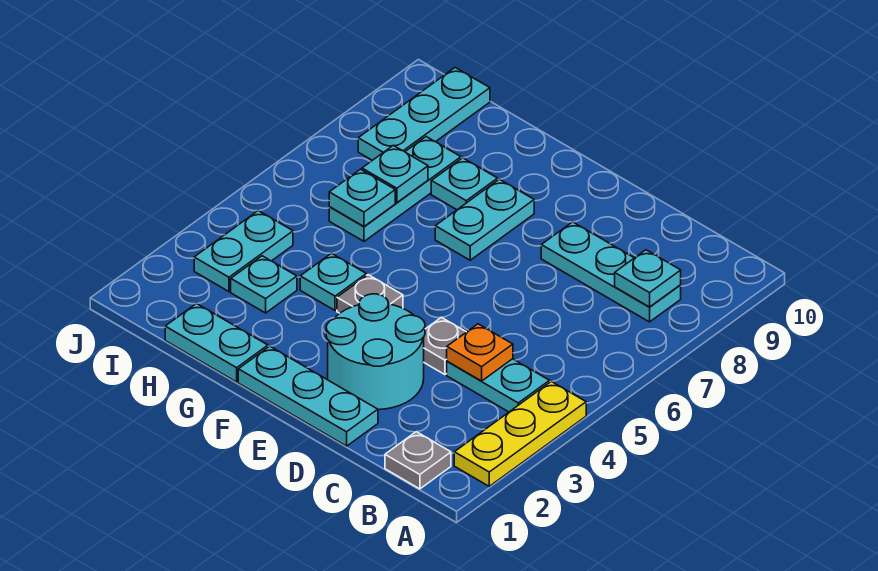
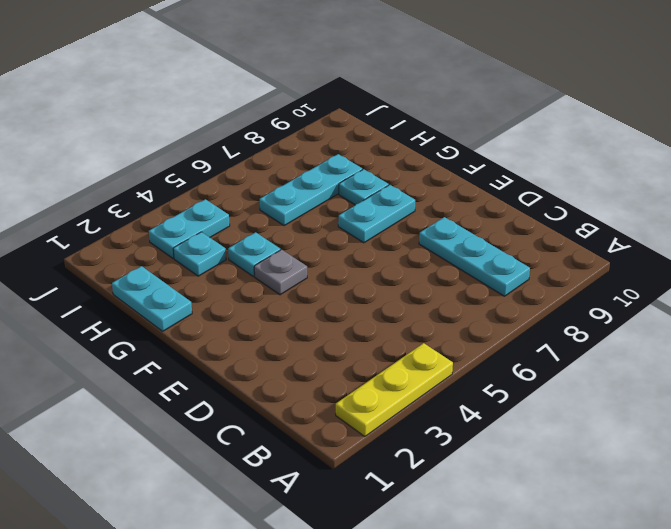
none -> grey 1x1 plate [385,432,451,489]
none -> cyan 1x2 plate [447,359,550,412]
none -> cyan 1x3 plate [238,346,378,446]

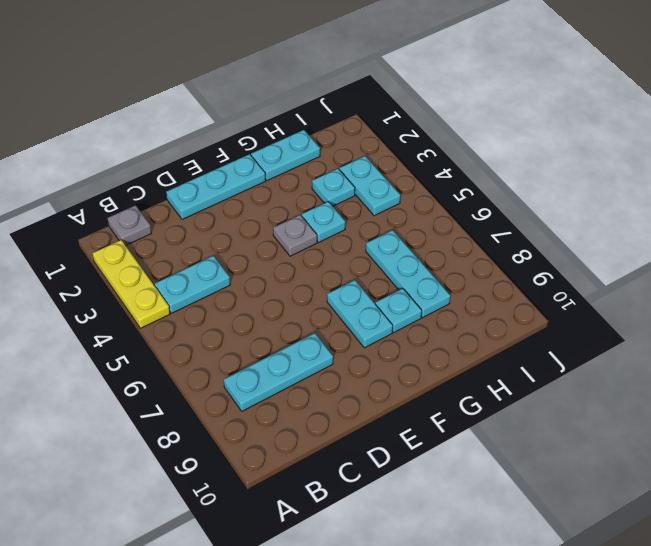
none -> cyan 2x2 round brick [326,294,425,410]
none -> grey 1x1 plate [423,317,466,375]
none -> cyan 1x3 plate [358,68,490,160]

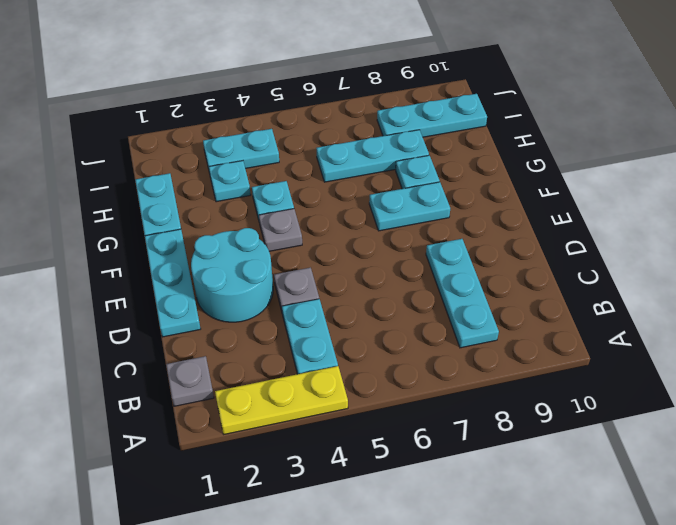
none -> cyan 1x1 plate [615,250,681,307]
none -> orange 1x1 plate [447,324,513,381]
none -> cyan 1x1 plate [329,169,395,227]

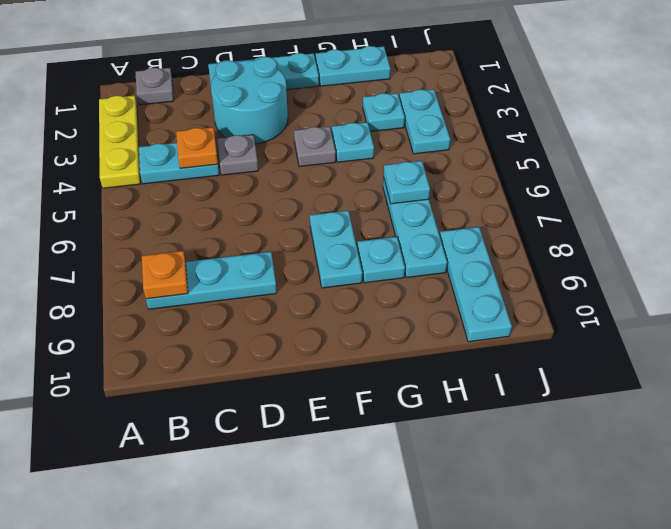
orange 1x1 plate [142,251,188,299] -> cyan 1x1 plate [615,250,681,307]
none -> cyan 1x1 plate [362,145,428,203]

